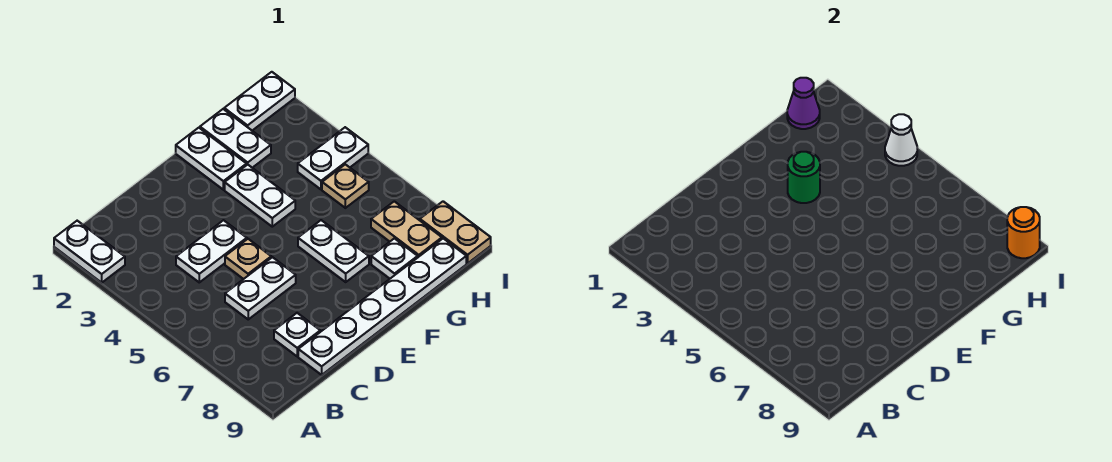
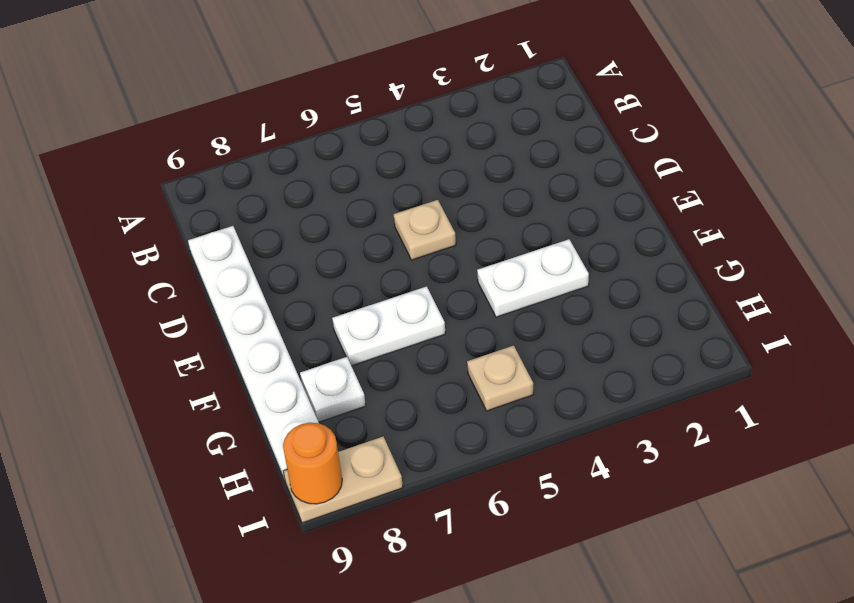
none -> white 1x2 plate [54,221,125,283]
none -> white 1x2 plate [176,220,247,282]
none -> white 1x2 plate [225,257,296,319]

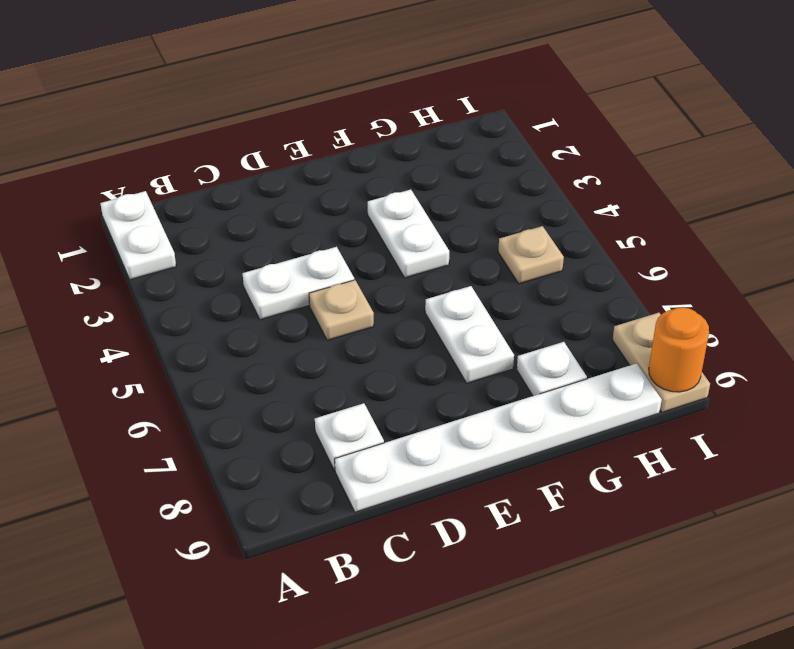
none -> white 1x2 plate [225,257,296,319]
none -> white 1x2 plate [176,128,247,190]
none -> white 1x2 plate [200,109,271,168]

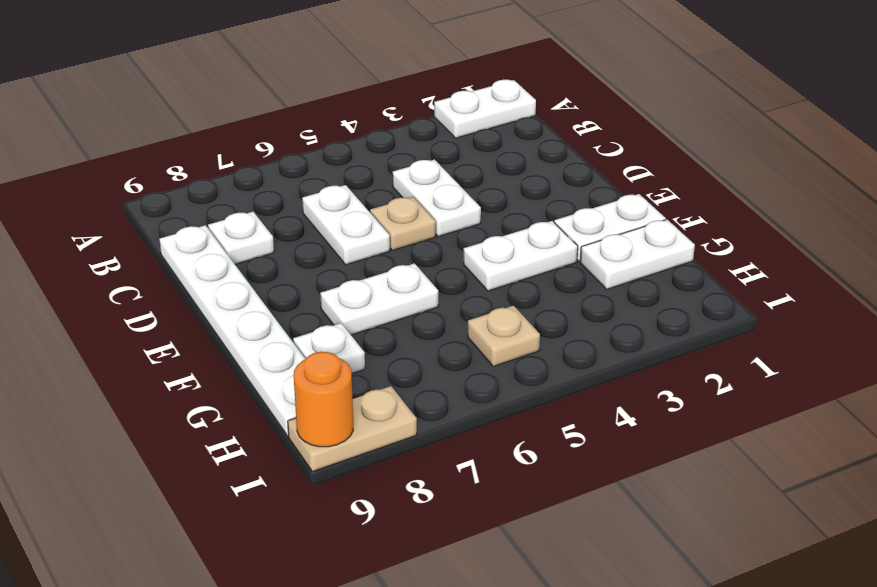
none -> white 1x2 plate [224,72,295,130]
none -> white 1x2 plate [298,127,368,189]
none -> tan 1x2 plate [371,201,442,257]

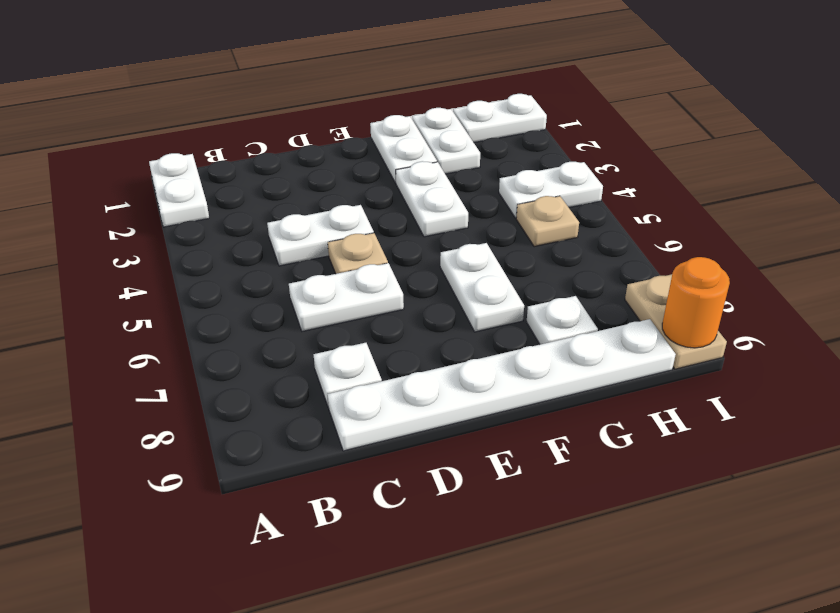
none -> tan 1x2 plate [371,201,442,257]
none -> green 1x1 round brick [788,152,820,203]
none -> purple 1x1 cone [787,78,820,129]

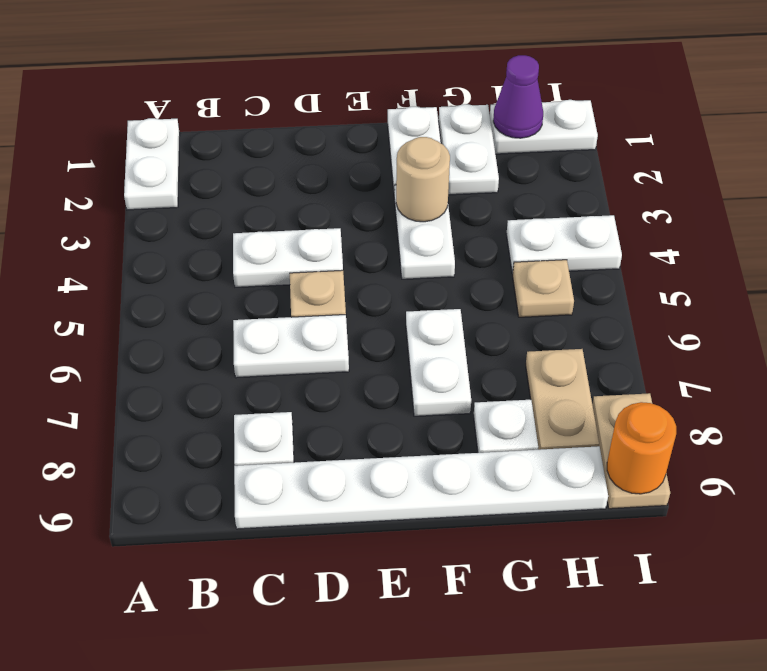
tan 1x1 round brick [396,137,450,222] -> green 1x1 round brick [788,152,820,203]
none -> white 1x1 cone [885,114,917,166]

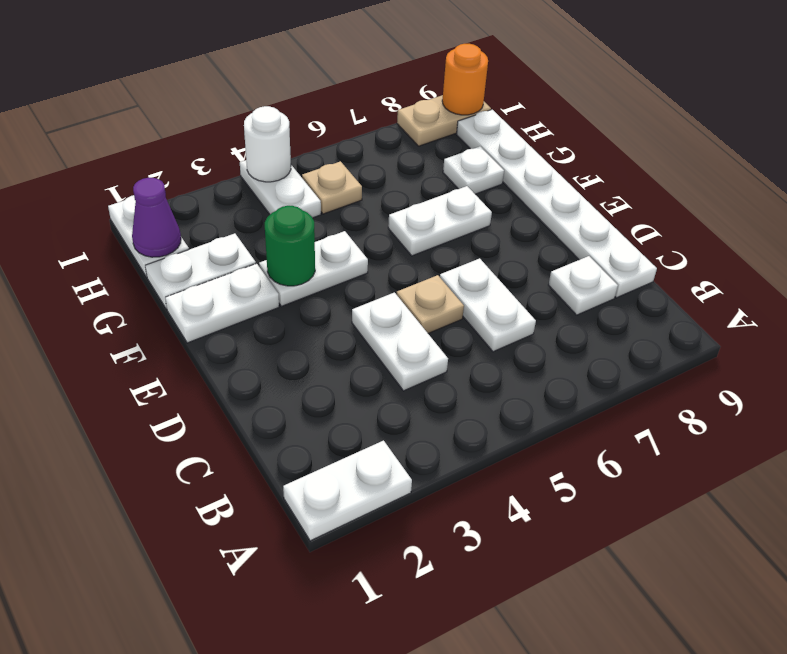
white 1x1 round brick [244,106,291,182] -> white 1x1 cone [885,114,917,166]
none -> tan 1x2 plate [371,201,442,257]

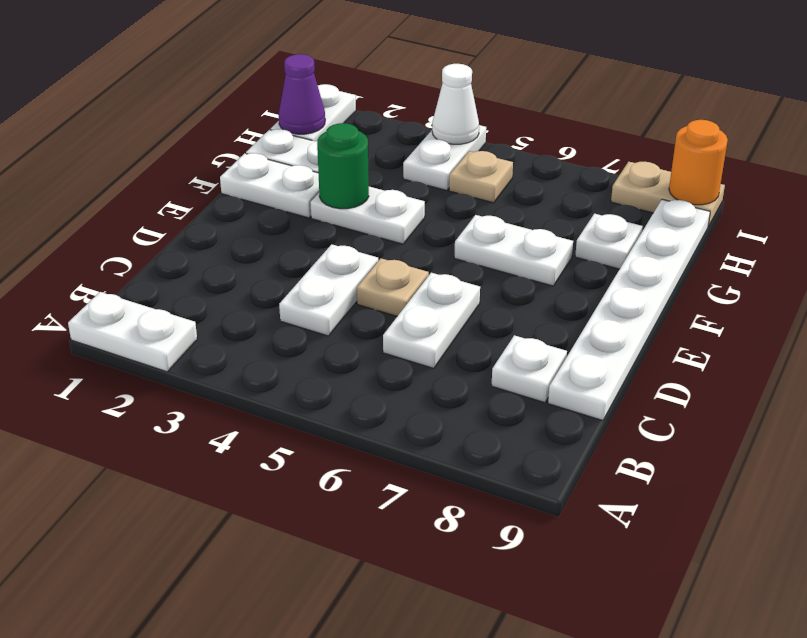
none -> tan 1x2 plate [371,201,442,257]

